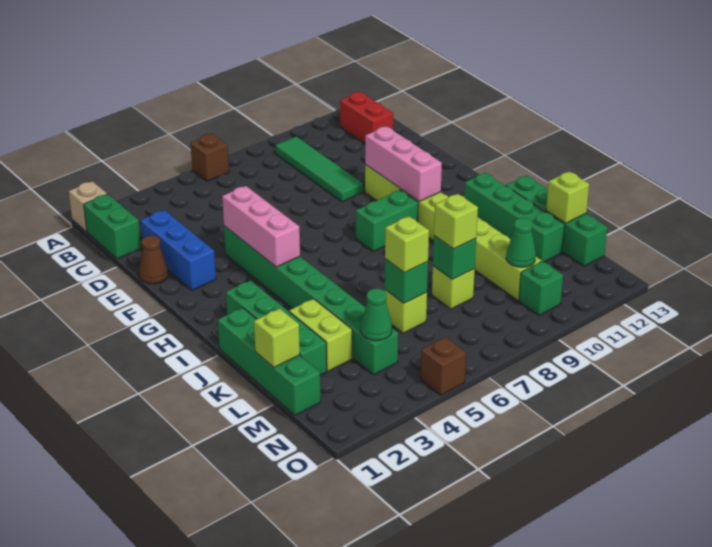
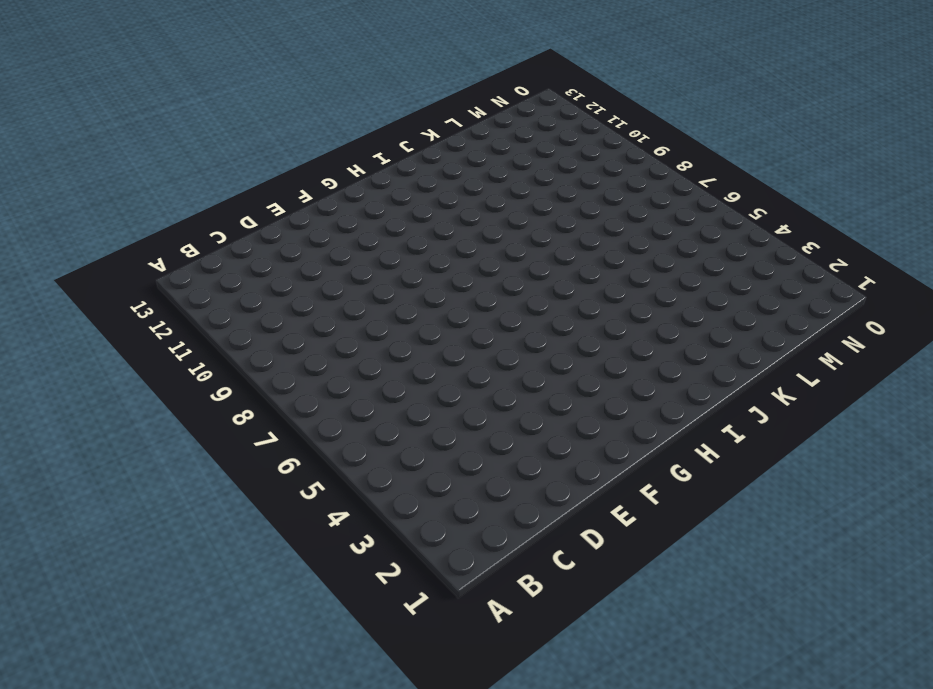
none -> tan 1x1 brick [69,181,107,232]
none -> brown 1x1 brick [190,134,229,181]
none -> green 1x2 brick [84,194,141,259]

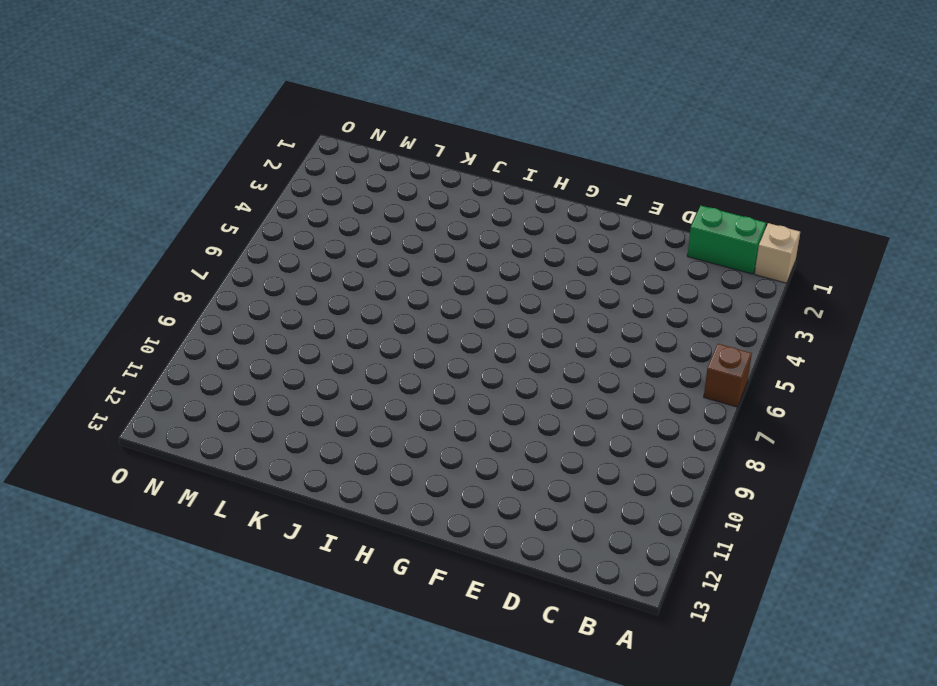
none -> green 1x4 tile [276,136,363,202]
none -> red 1x2 brick [340,92,393,143]
none -> blue 1x3 brick [141,210,216,290]

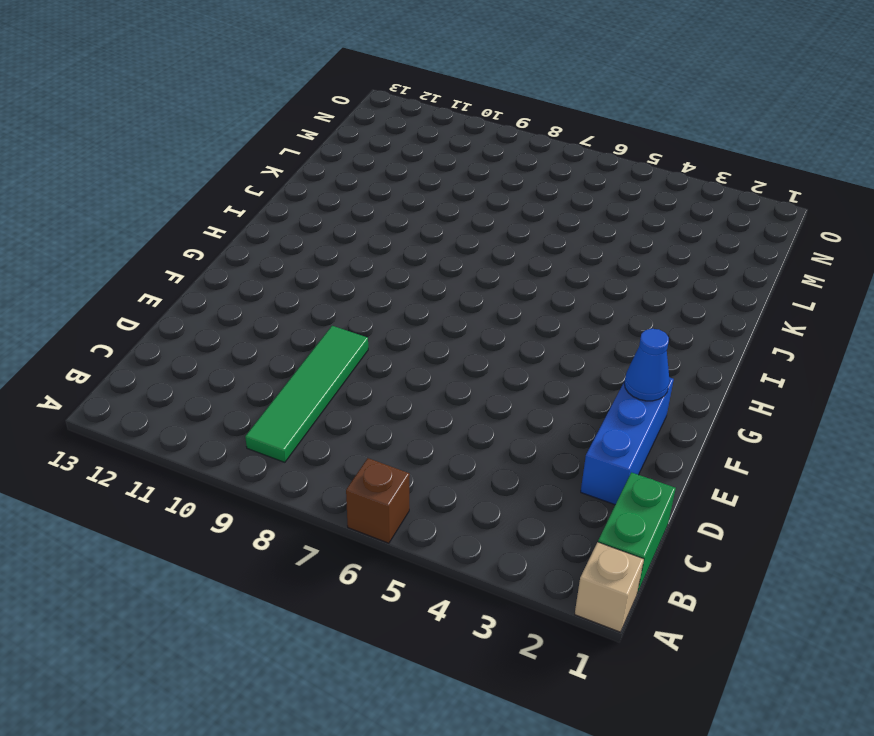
blue 1x1 cone [624,329,670,401] -> none
none -> red 1x2 brick [340,92,393,143]
none -> brown 1x1 cone [139,236,168,284]
none -> green 1x8 brick [224,226,398,375]

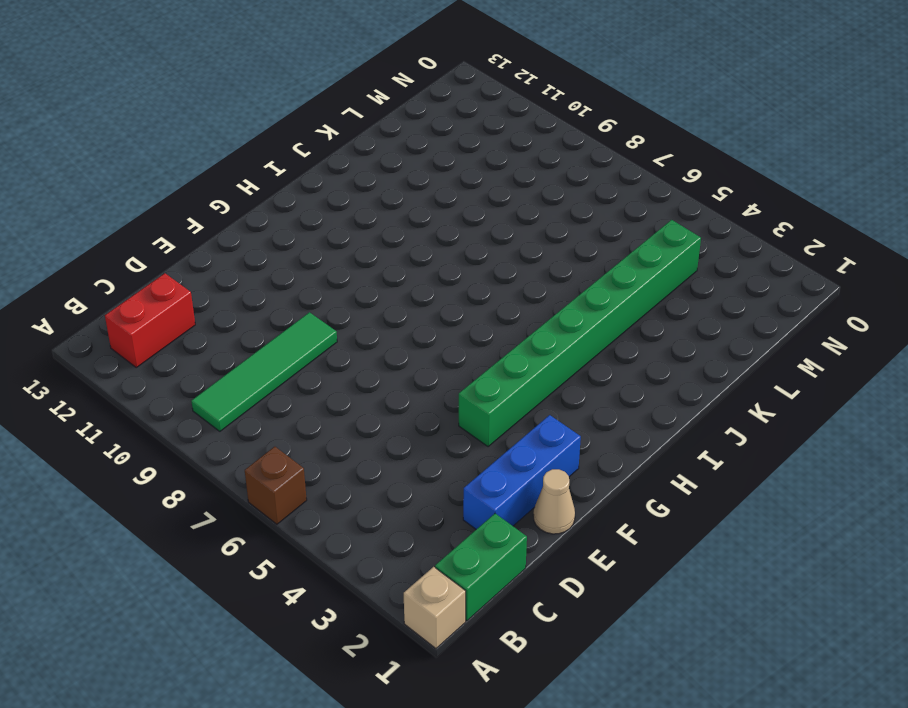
tan 1x1 cone [533,469,575,534] -> brown 1x1 cone [139,236,168,284]
none -> lime 1x8 brick [365,165,542,300]
none -> green 1x2 brick [356,190,418,251]
none -> green 1x4 brick [226,280,327,375]

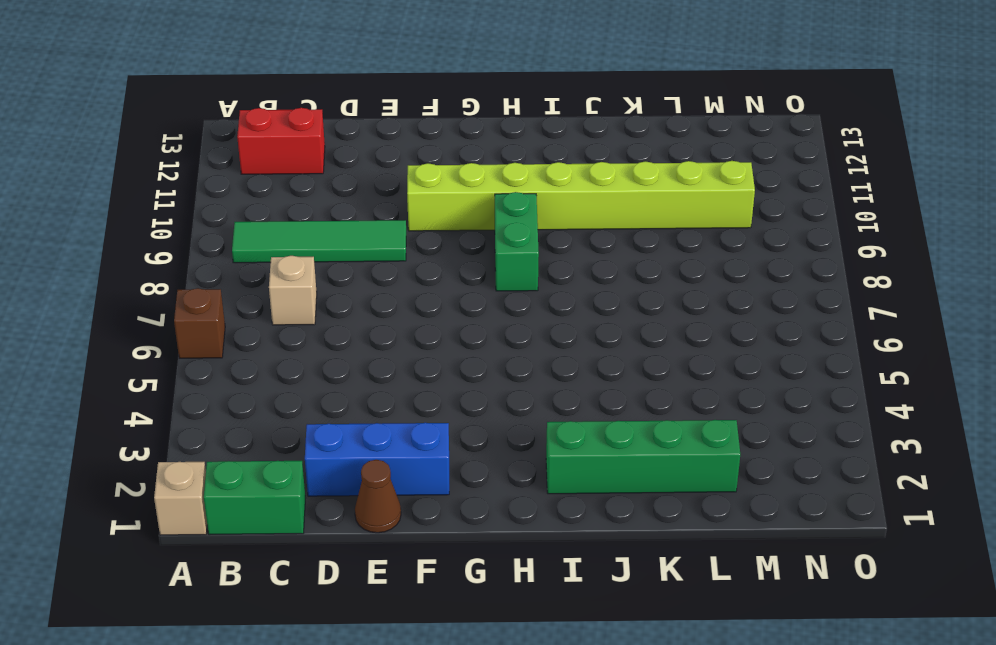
tan 1x1 brick [269,256,317,325] -> none
none -> green 1x8 brick [224,226,398,375]
none -> green 1x4 brick [464,173,565,262]
none -> green 1x4 brick [218,308,320,415]

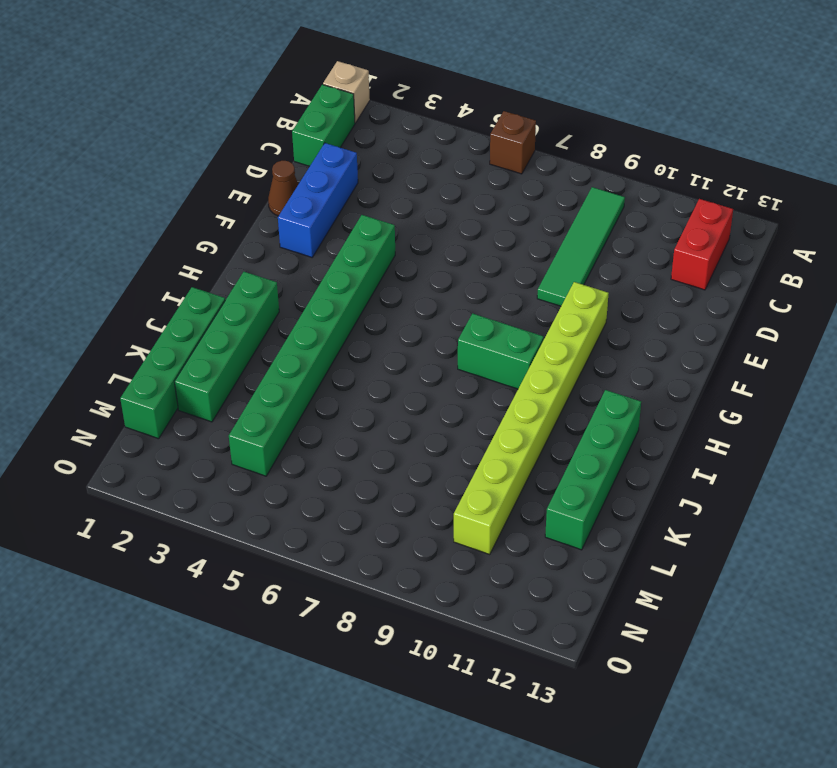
none -> green 1x4 brick [506,176,608,266]
none -> lime 1x2 brick [289,299,352,371]
none -> lime 1x1 brick [384,290,427,333]

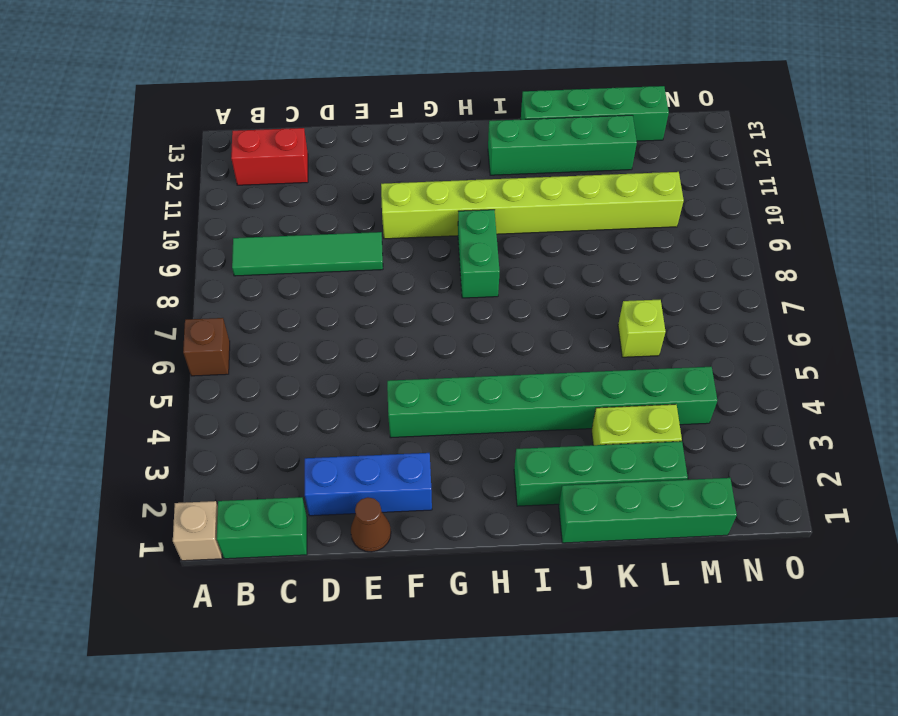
none -> lime 1x1 brick [432,266,475,309]
none -> green 1x1 brick [519,261,563,315]
none -> brown 1x1 brick [421,337,466,395]

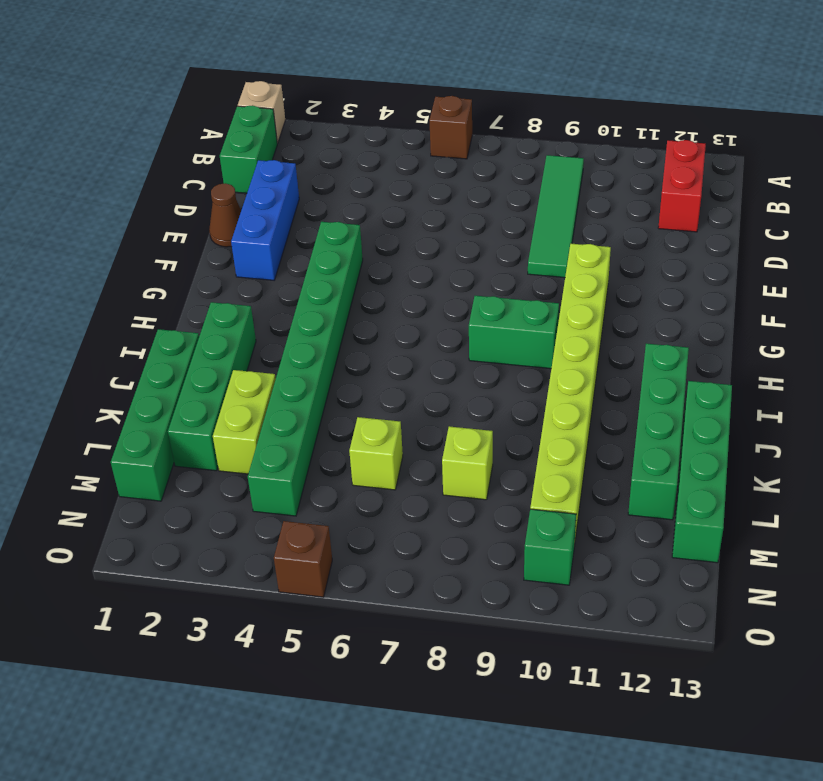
none -> pink 1x3 brick [222,186,300,267]
none -> pink 1x3 brick [365,126,442,201]
none -> lime 1x1 brick [254,309,300,367]

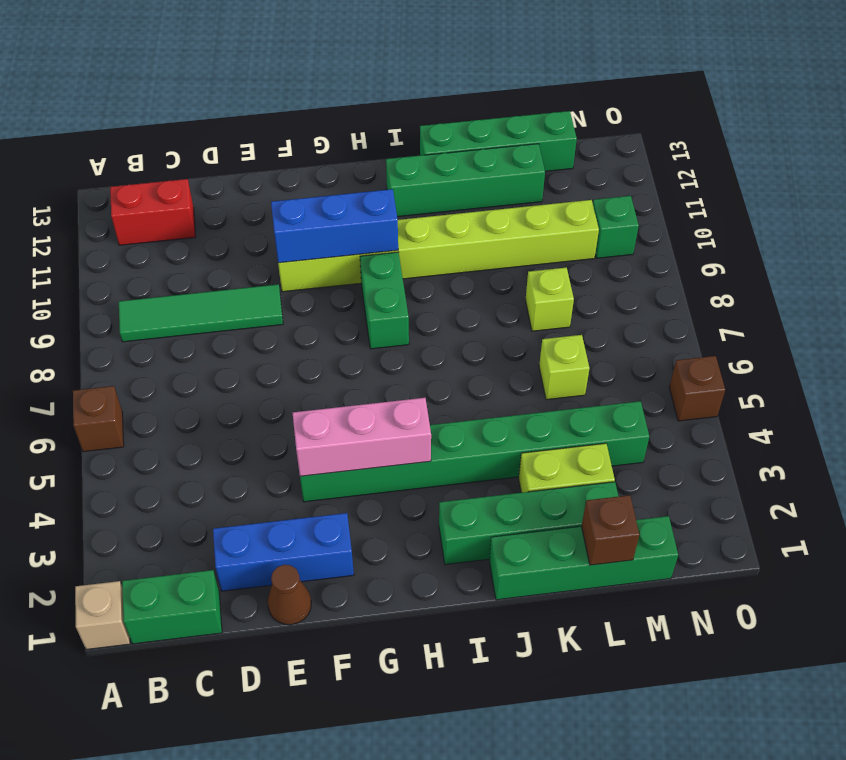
blue 1x3 brick [271,189,398,263] -> pink 1x3 brick [365,126,442,201]
brown 1x1 brick [582,495,639,565] -> lime 1x1 brick [254,309,300,367]
none -> green 1x1 brick [385,259,428,303]
none -> green 1x1 brick [433,236,476,279]
none -> lime 1x1 brick [546,172,589,223]

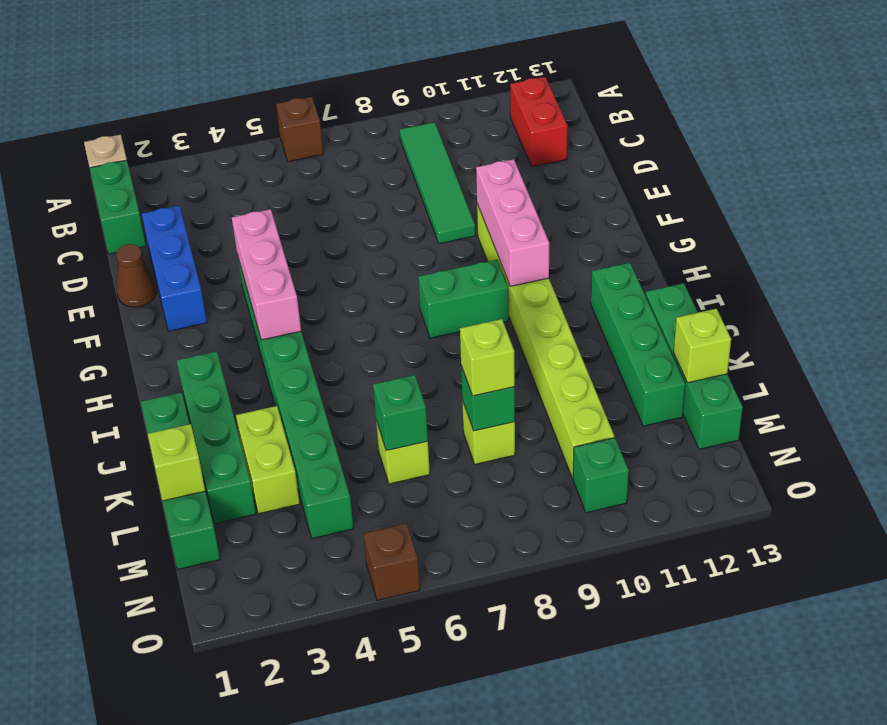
none -> green 1x1 cone [361,289,392,341]
none -> green 1x1 cone [506,218,536,267]
none -> lime 1x1 brick [385,216,429,273]

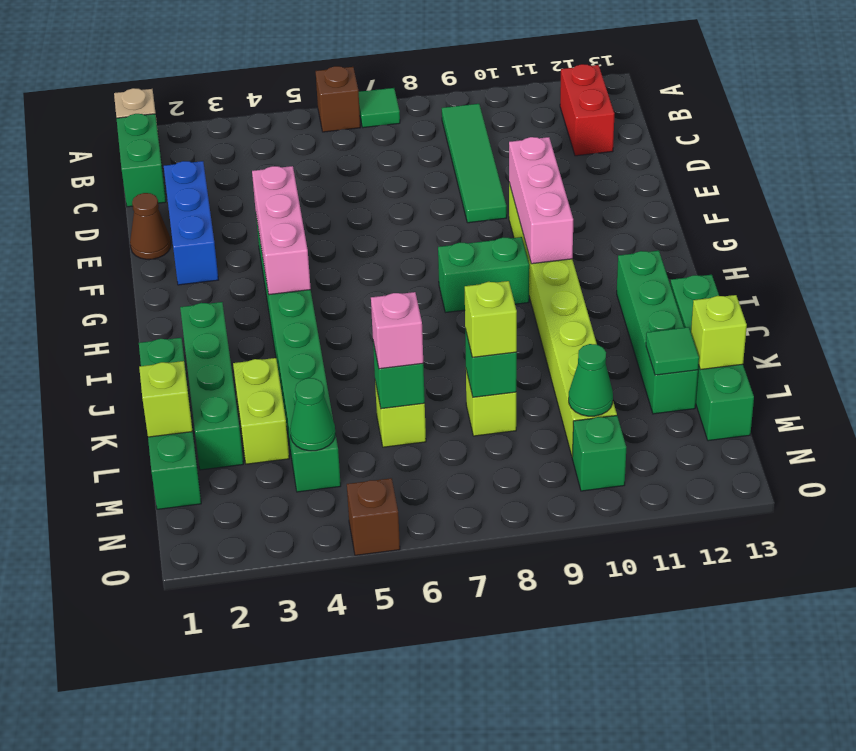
green 1x1 tile [359,88,400,128] -> none
pink 1x1 brick [371,292,423,369] -> lime 1x1 brick [385,216,429,273]
green 1x1 tile [646,327,699,375] -> none

